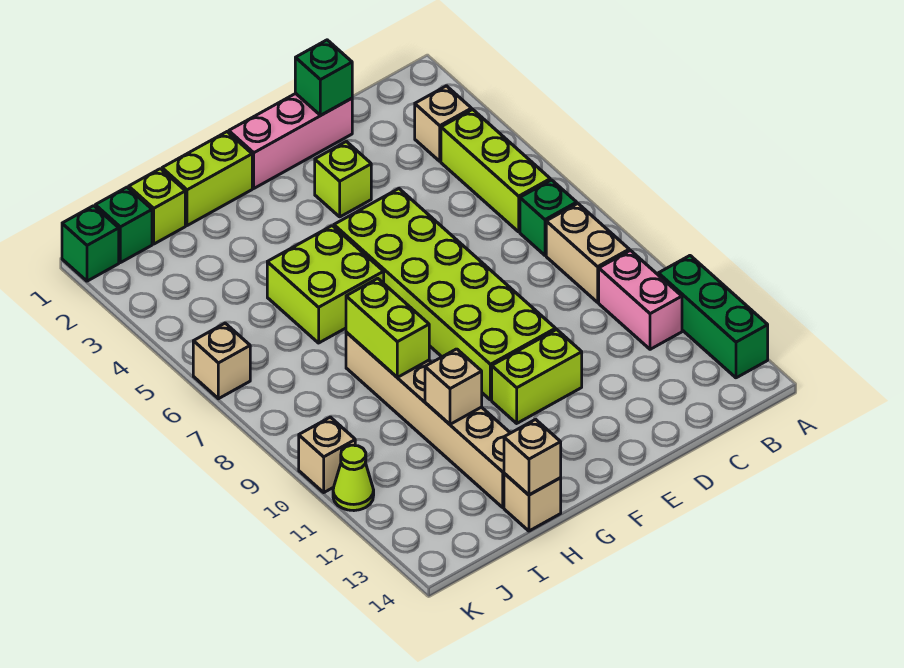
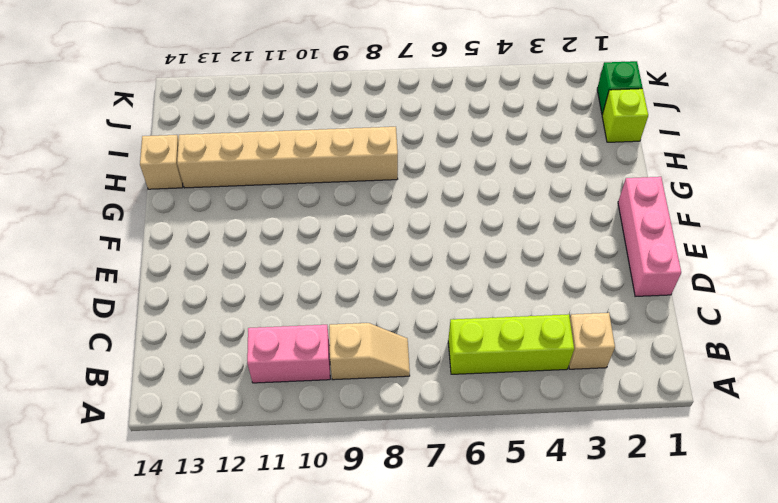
tan 1x2 slope [329,323,410,380] -> tan 1x2 brick [546,204,629,302]
none -> green 1x3 brick [658,256,768,378]
none -> green 1x1 brick [520,180,577,255]
none -> lime 1x1 brick [315,142,371,217]

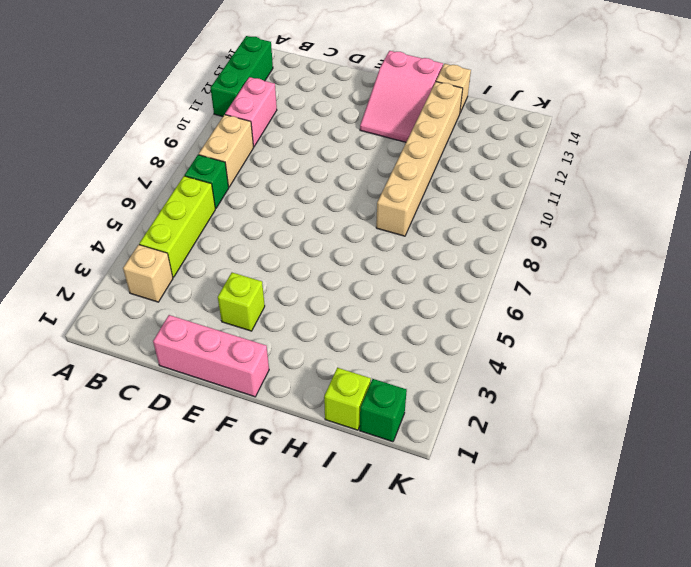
pink 2x3 slope [360,51,443,142] -> none
none -> lime 2x6 brick [334,189,556,400]
none -> lime 1x2 brick [492,330,582,423]
none -> lime 1x2 brick [162,132,252,226]

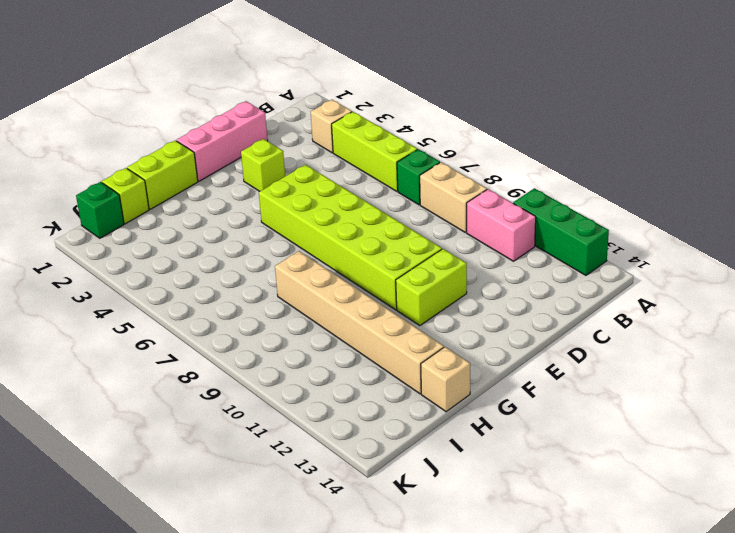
none -> lime 2x2 brick [267,226,384,343]
none -> green 1x1 brick [62,206,119,281]
none -> tan 1x1 brick [193,323,250,399]

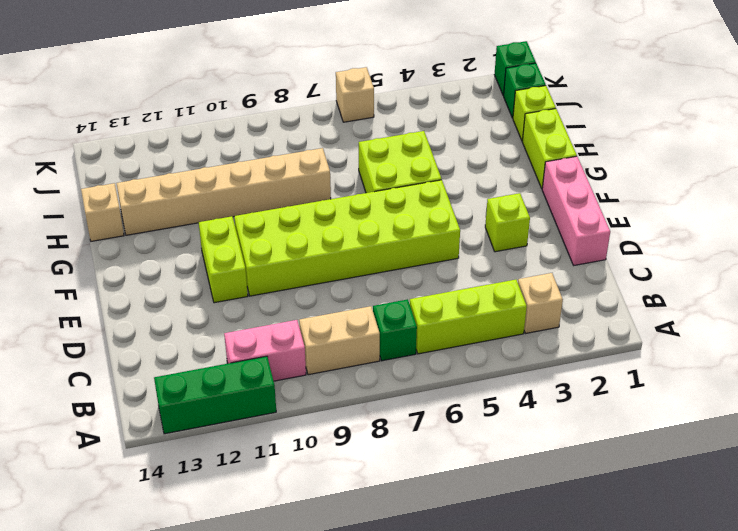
none -> tan 1x1 brick [299,417,355,492]
none -> lime 1x1 cone [333,445,374,511]
none -> green 1x1 brick [295,40,352,115]

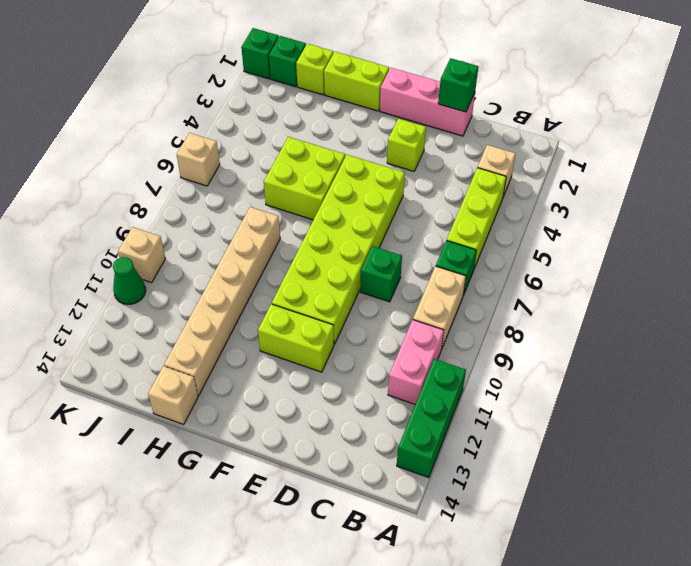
green 1x1 brick [360,246,402,302] -> none
green 1x1 cone [113,257,146,305] -> lime 1x1 cone [333,445,374,511]
none -> lime 1x2 brick [346,278,429,377]
none -> tan 1x1 brick [425,349,482,424]
none -> tan 1x1 brick [504,419,561,495]

